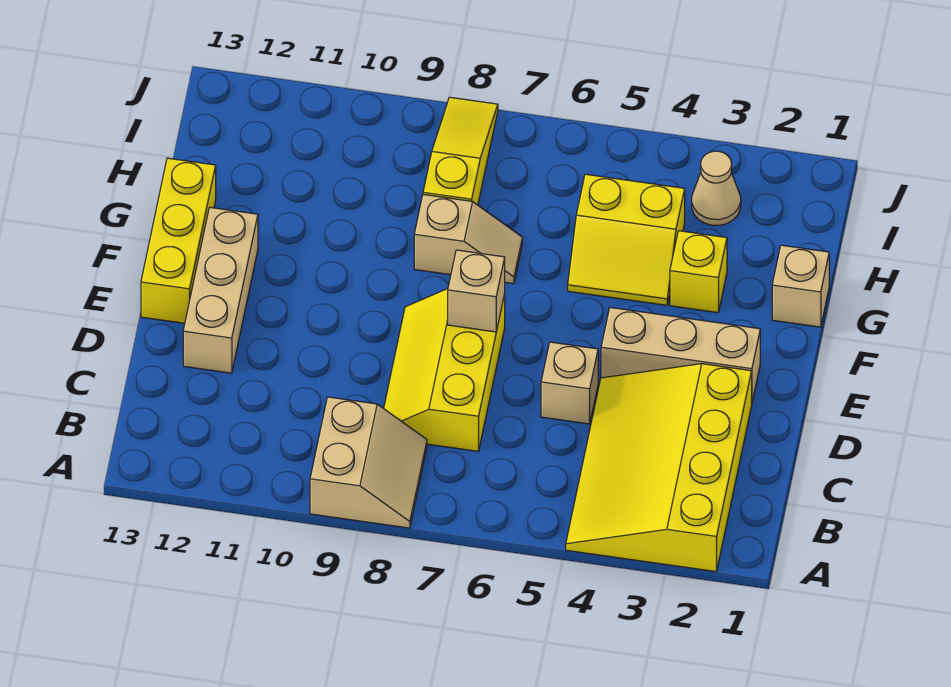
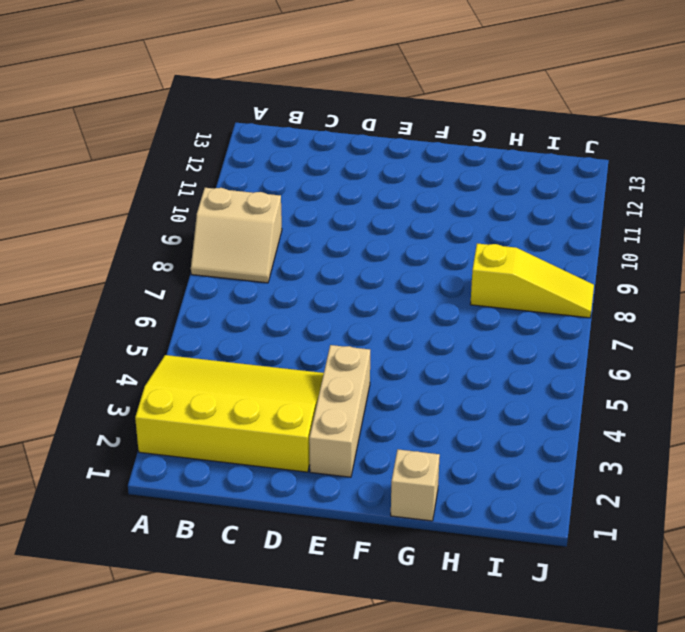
none -> yellow 2x3 slope [384,289,505,451]
none -> tan 1x1 brick [541,342,598,424]
none -> tan 1x3 brick [183,207,258,373]

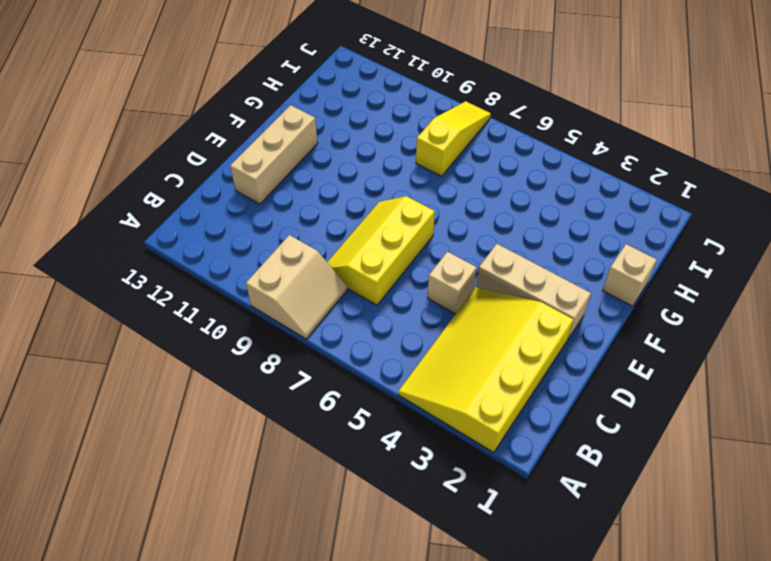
none -> yellow 1x3 brick [141,158,216,323]
none -> yellow 1x1 brick [670,231,727,313]
none -> yellow 2x2 slope [568,174,685,305]

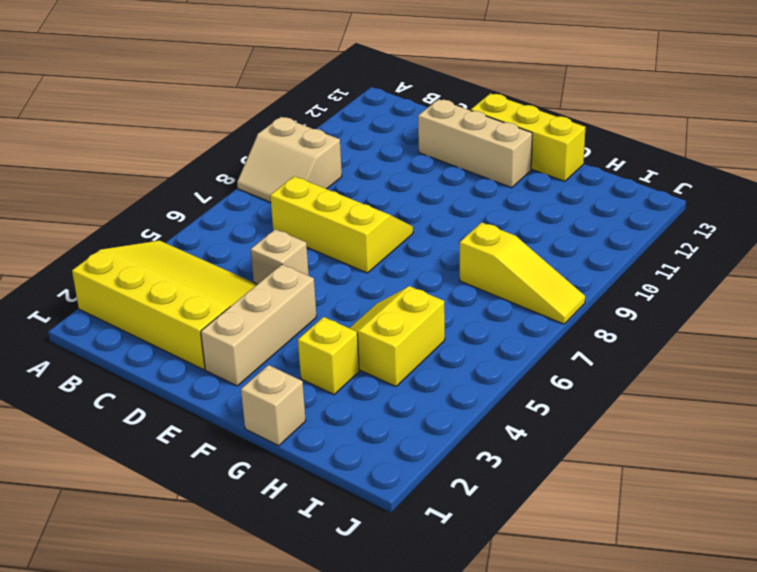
none -> tan 1x2 slope [414,195,522,284]
none -> tan 1x1 cone [692,151,741,225]
none -> tan 1x1 brick [448,250,505,332]

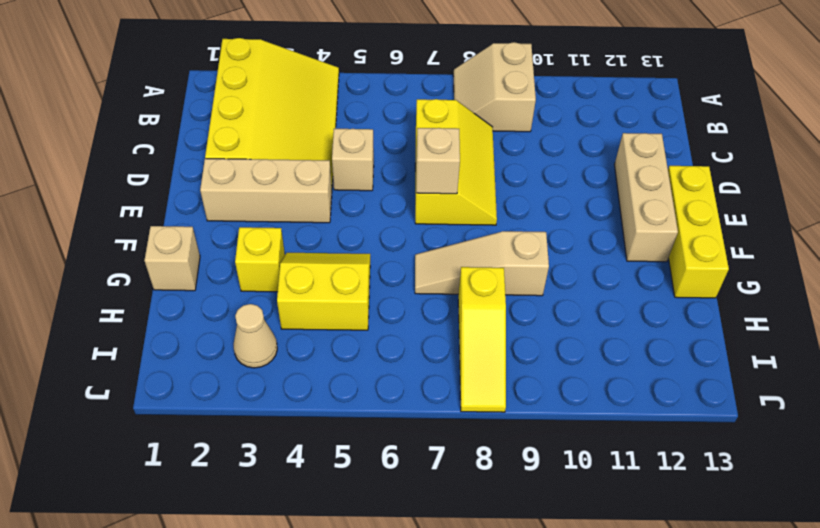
tan 1x3 slope [415,231,549,296] -> tan 1x2 slope [414,195,522,284]

